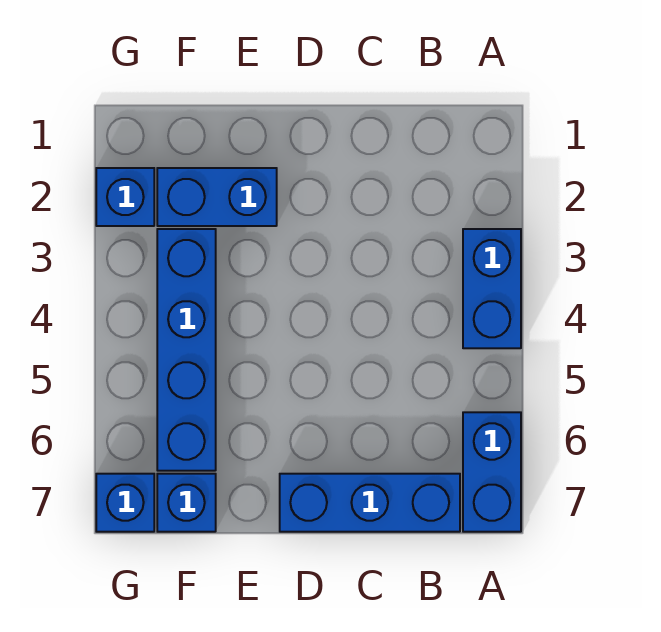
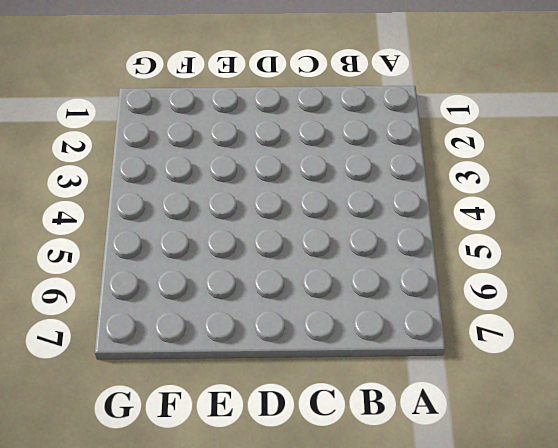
none -> blue 1x2 brick [463,229,521,348]
none -> blue 1x2 brick [463,412,521,532]

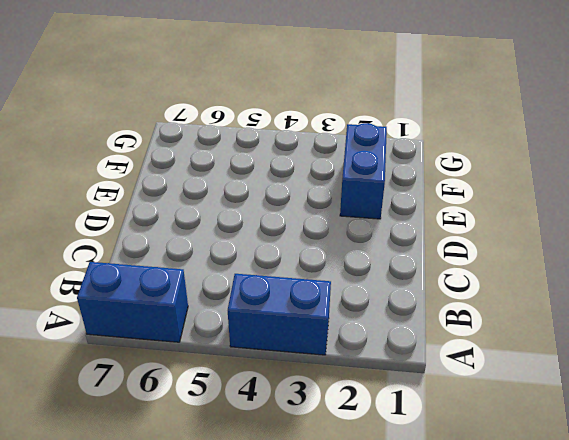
none -> blue 1x3 brick [280,474,460,532]
none -> blue 1x4 brick [157,229,216,471]

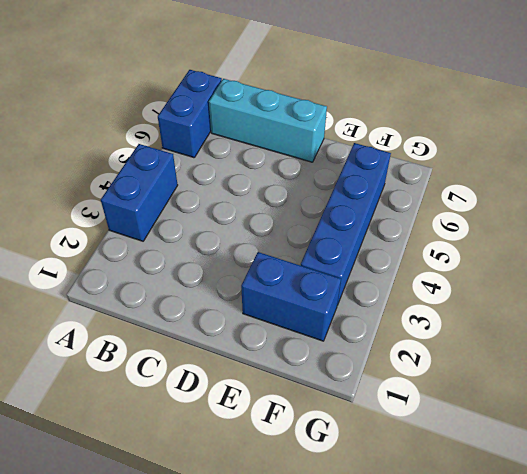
cyan 1x3 brick [209,79,327,162] -> blue 1x3 brick [280,474,460,532]
none -> blue 1x1 brick [157,474,216,532]
none -> blue 1x1 brick [96,168,154,226]

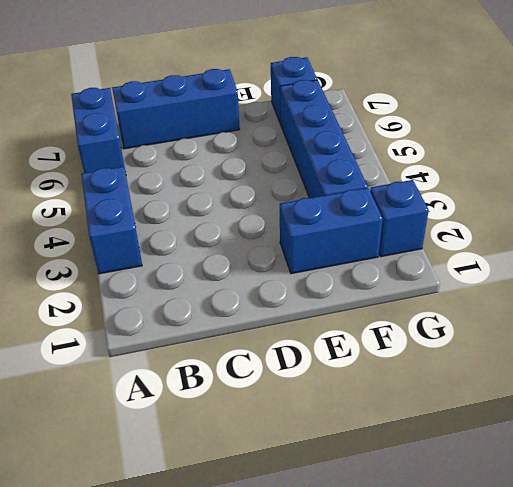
none -> blue 1x1 brick [96,474,154,532]

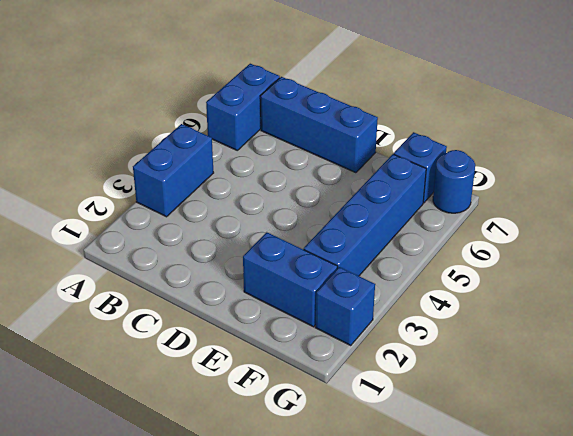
blue 1x1 round brick [433,150,475,213] -> blue 1x1 brick [96,474,154,532]

